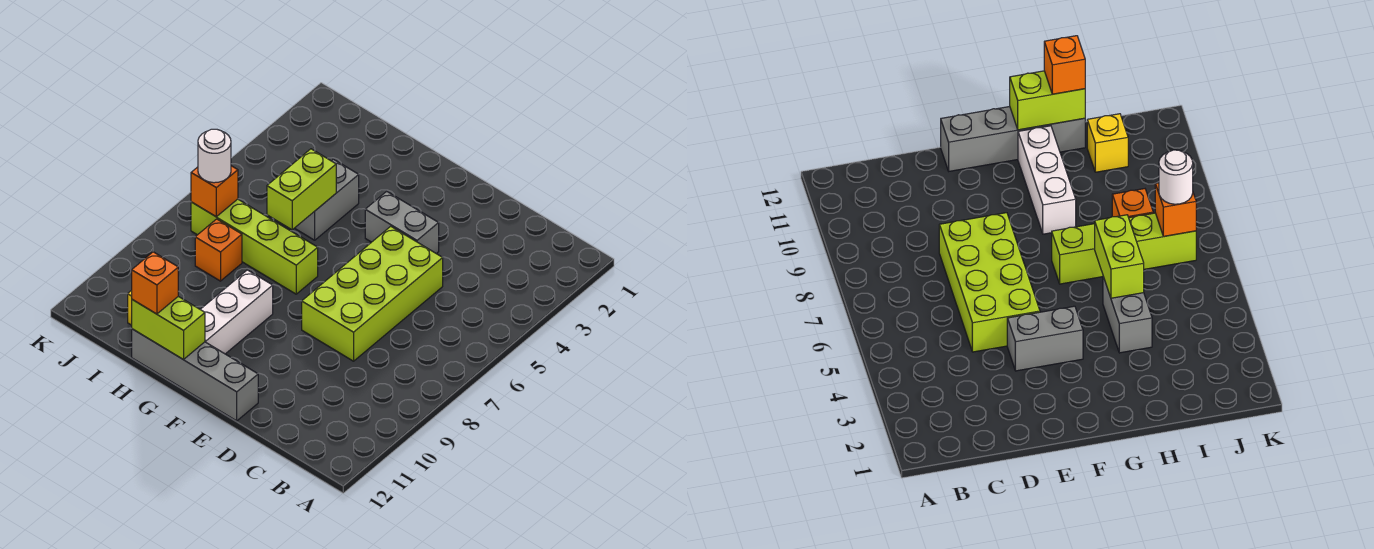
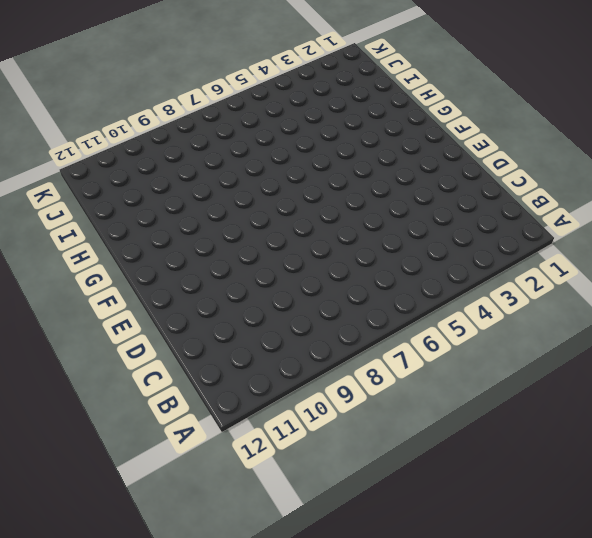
none -> lime 2x4 brick [302,226,443,361]
none -> grey 1x2 brick [365,191,439,254]
none -> grey 1x4 brick [132,329,258,421]

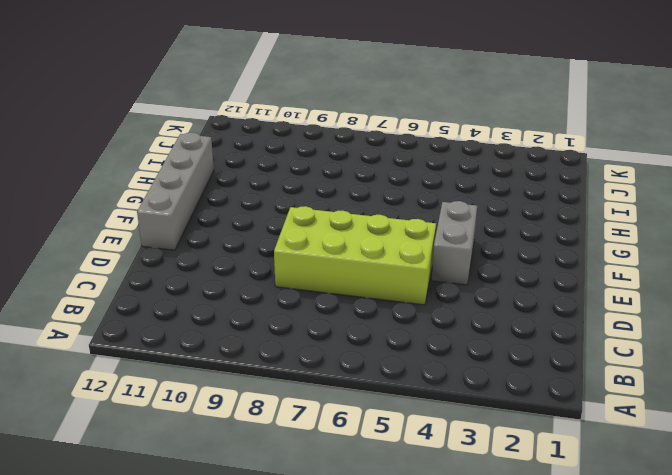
none -> lime 1x4 brick [191,199,318,294]
none -> white 1x3 brick [200,270,273,354]
none -> grey 1x2 brick [295,159,359,240]

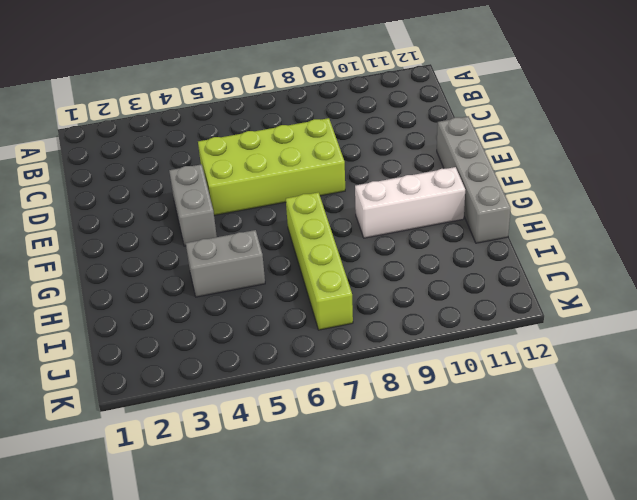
none -> orange 1x1 brick [195,219,242,281]
none -> yellow 1x1 brick [1087,114,1128,172]
none -> lime 1x2 brick [132,297,205,359]

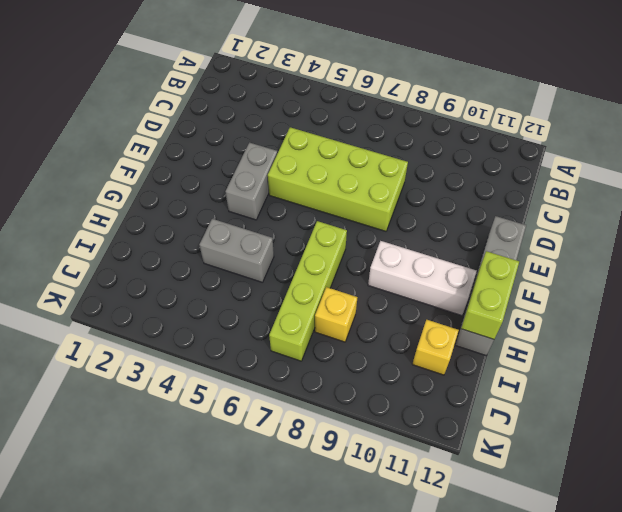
yellow 1x1 brick [315,287,357,342] -> orange 1x1 brick [195,219,242,281]
none -> lime 1x2 brick [267,149,336,230]
none -> orange 1x1 brick [191,166,238,217]
none -> orange 1x1 brick [132,252,178,314]

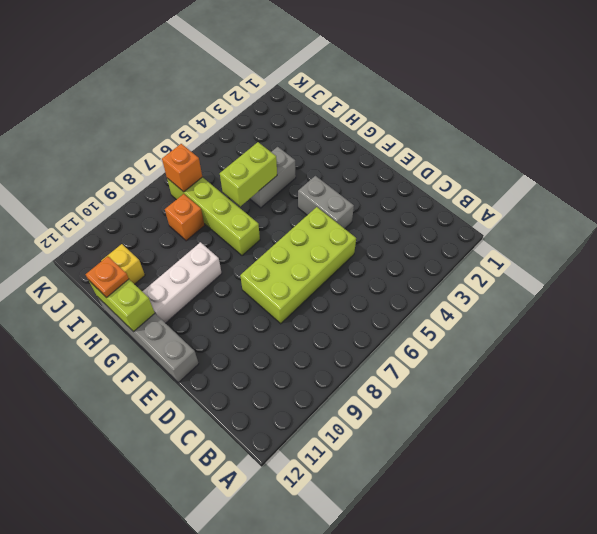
orange 1x1 plate [86,256,129,297] -> orange 1x1 brick [132,252,178,314]
none -> white 1x1 round brick [198,129,231,183]

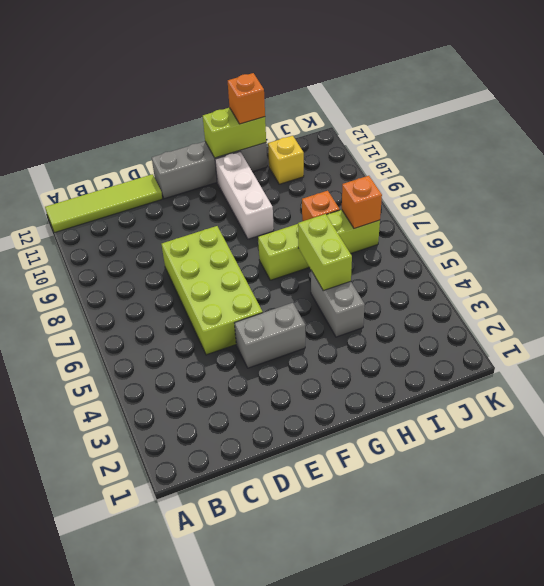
lime 1x4 tile [45,174,162,233] -> none
none -> white 1x1 round brick [198,129,231,183]

